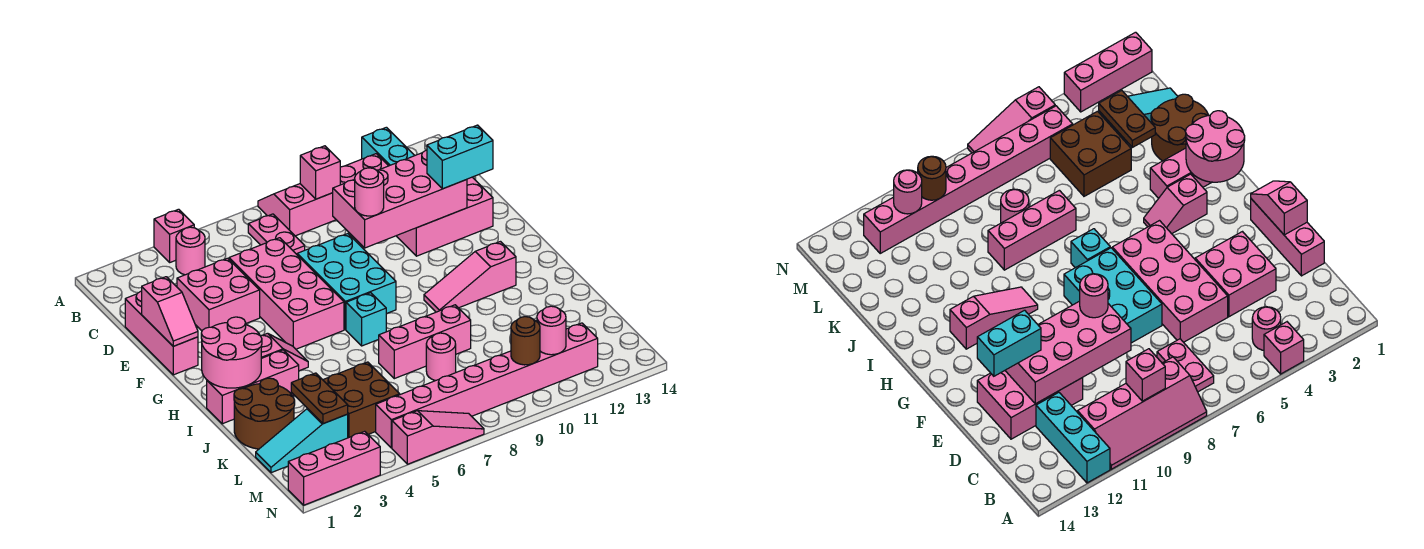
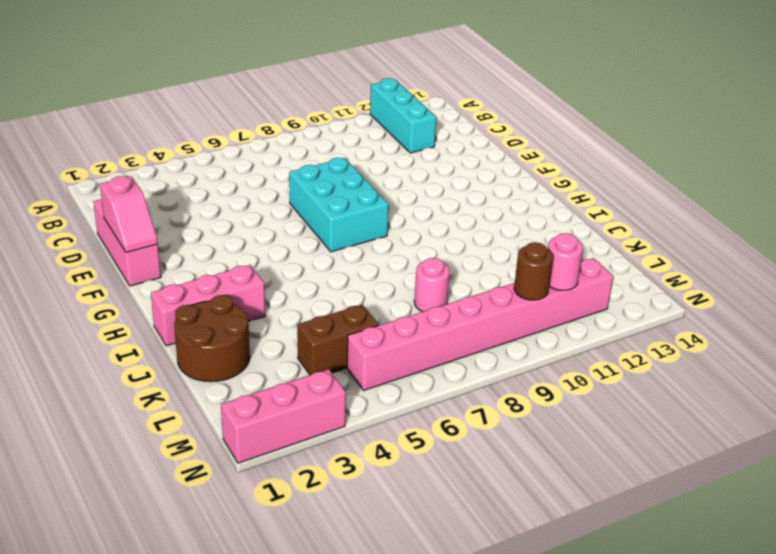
brown 1x2 brick [297,305,379,375] -> brown 2x2 brick [323,362,400,438]
none -> pink 1x1 brick [154,209,194,262]
none -> pink 2x4 slope [258,154,388,236]
none -> pink 1x1 round brick [176,227,205,275]
none -> pink 1x2 plate [248,214,305,254]

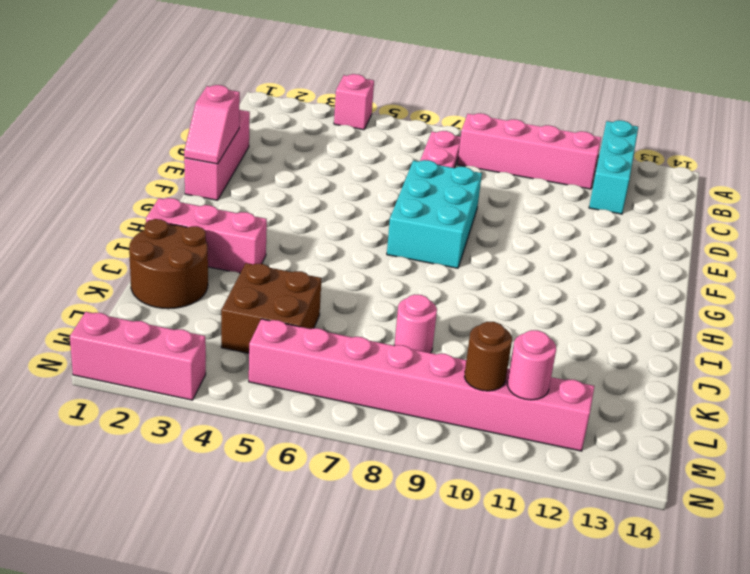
none -> pink 1x1 round brick [176,227,205,275]
none -> pink 2x2 brick [177,258,260,331]
none -> pink 2x4 brick [229,238,344,349]
none -> pink 2x3 brick [397,177,493,256]

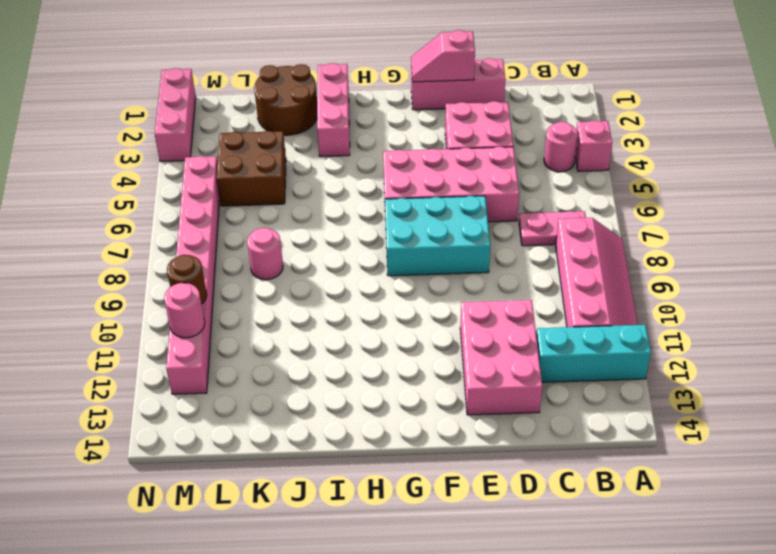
none -> pink 1x2 slope [261,333,308,371]
none -> cyan 1x1 brick [346,293,386,346]
none -> pink 1x3 slope [424,242,516,312]
none -> pink 1x3 brick [379,305,471,379]

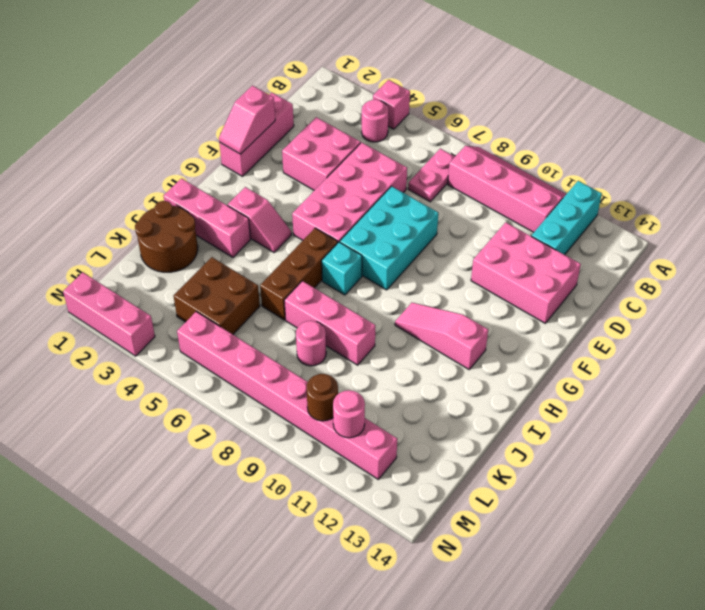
brown 1x3 brick [260,228,338,320] -> none
none -> cyan 1x3 slope [256,408,348,473]
none -> pink 1x3 slope [392,411,484,464]
none -> pink 1x1 brick [300,146,340,199]
none -> pink 2x4 brick [333,150,467,248]

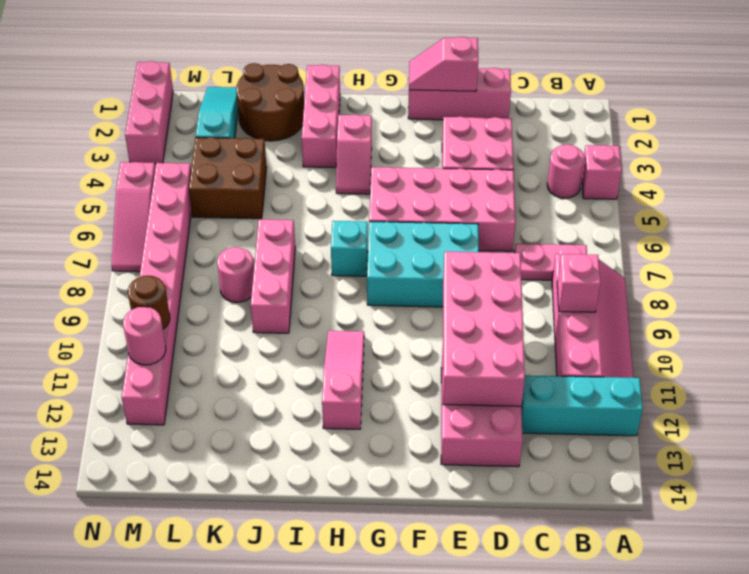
none -> pink 2x2 round brick [201,317,262,388]
none -> brown 1x2 plate [291,373,348,424]
none -> pink 1x1 round brick [355,168,384,216]
none -> cyan 1x2 brick [427,125,493,189]

